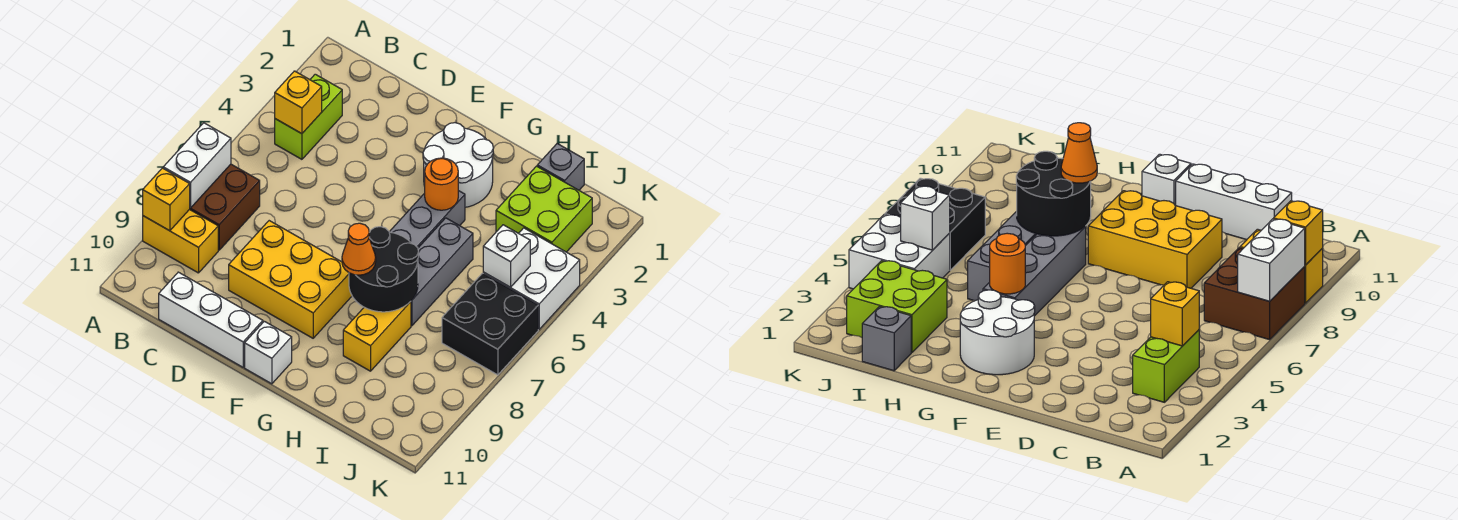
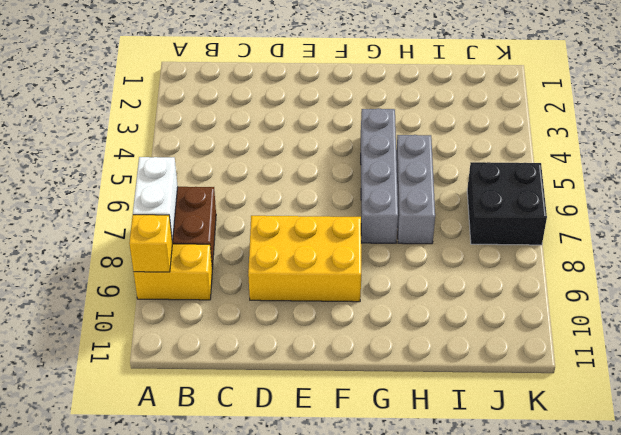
none -> lime 1x2 brick [275,74,342,159]
none -> white 1x3 brick [159,272,263,367]
none -> white 2x2 round brick [423,123,493,207]

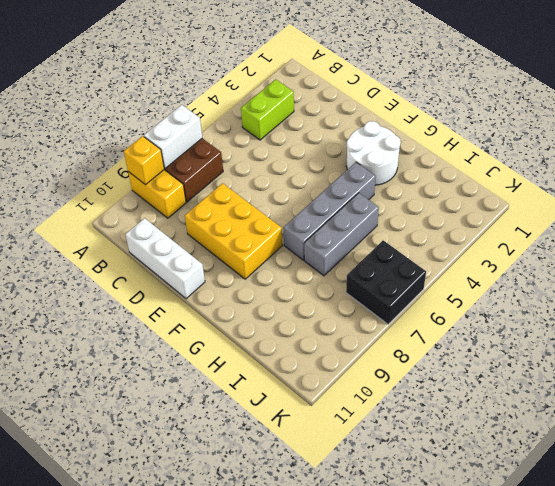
none -> white 1x1 brick [245,321,292,384]
none -> yellow 1x2 brick [343,301,411,371]
none -> grey 1x1 brick [537,144,584,190]

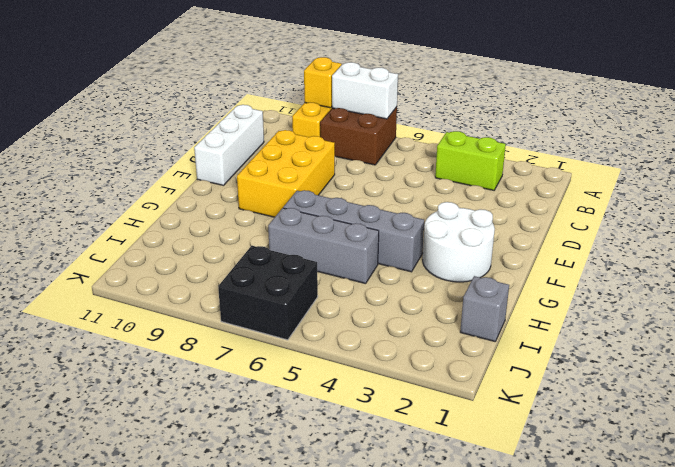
none -> white 1x1 brick [245,321,292,384]
none -> yellow 1x2 brick [343,301,411,371]
none -> lime 2x2 brick [496,166,592,252]

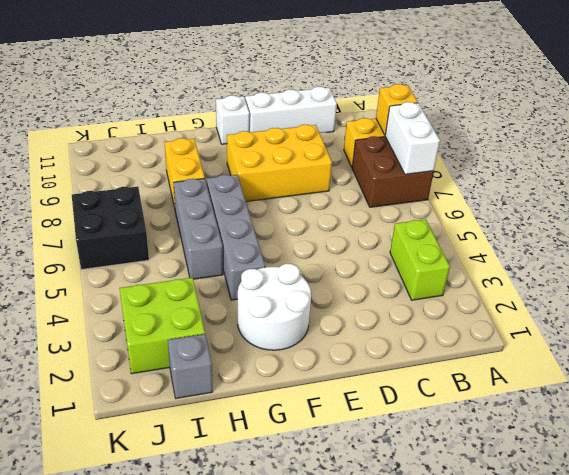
none -> white 2x2 brick [483,228,580,329]
none -> yellow 1x1 brick [275,71,322,134]
none -> orange 1x1 round brick [425,158,458,210]

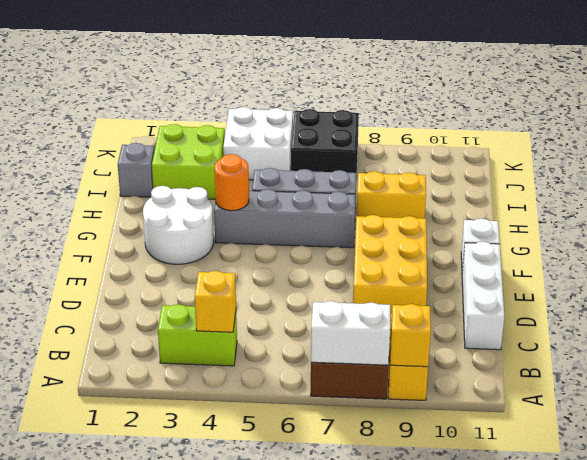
none -> black 2x2 round brick [349,227,419,312]
none -> white 1x1 brick [483,225,530,287]
none -> orange 1x1 cone [342,223,376,275]

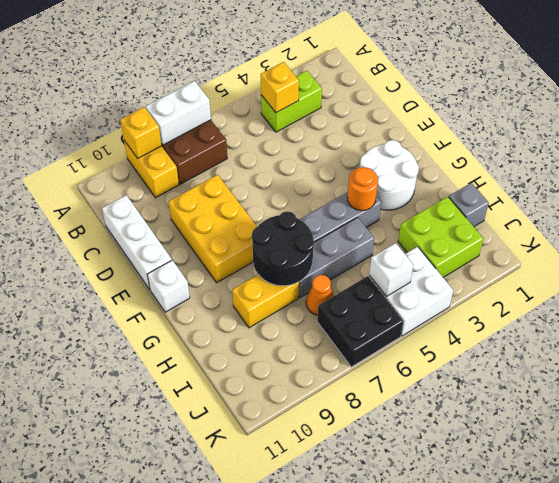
orange 1x1 cone [306,275,334,315] -> orange 1x1 cone moved to [342,223,376,275]

